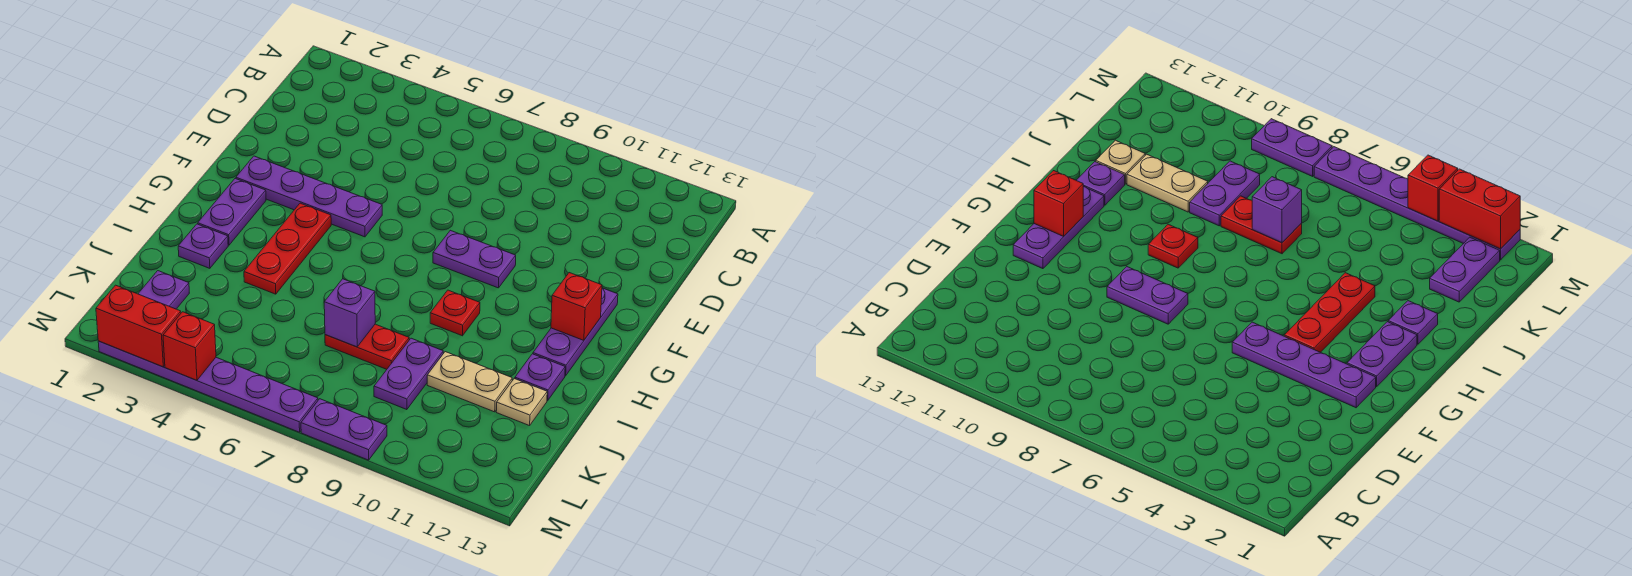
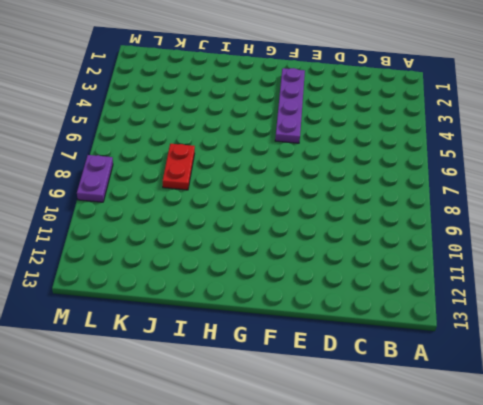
none -> purple 1x2 plate [433,230,516,288]
none -> purple 1x3 plate [533,288,618,376]
none -> purple 1x2 plate [198,179,266,245]

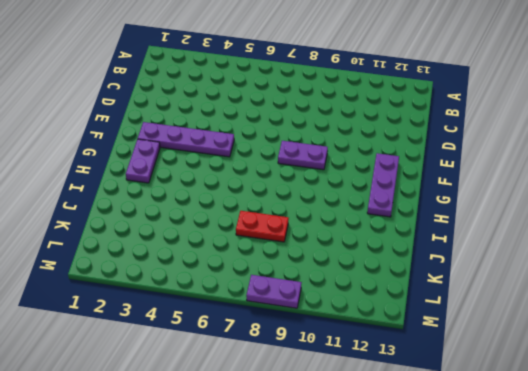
none -> red 1x3 plate [244,203,331,294]
none -> red 1x1 plate [430,290,480,336]
none -> purple 1x1 plate [178,224,228,268]

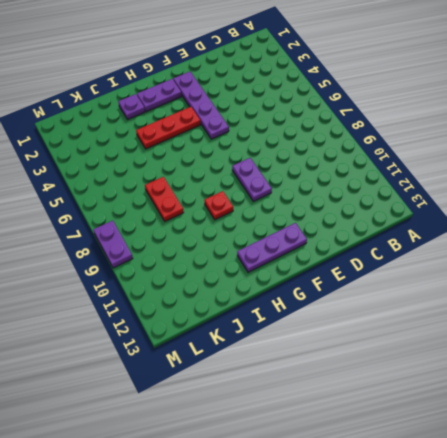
none -> purple 1x1 plate [515,354,565,400]
none -> purple 1x2 plate [374,338,443,410]
none -> tan 1x2 plate [427,352,512,412]

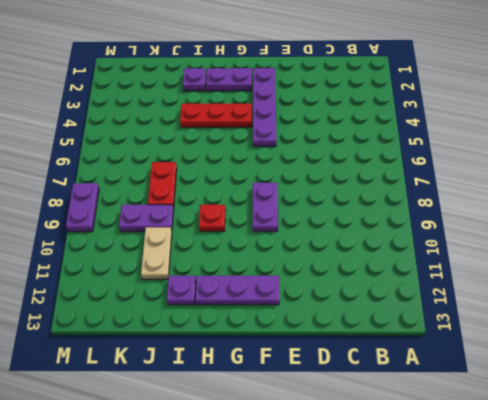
none -> tan 1x1 plate [496,379,547,426]
none -> purple 1x2 plate [138,271,189,309]
none -> purple 1x6 plate [98,341,318,432]

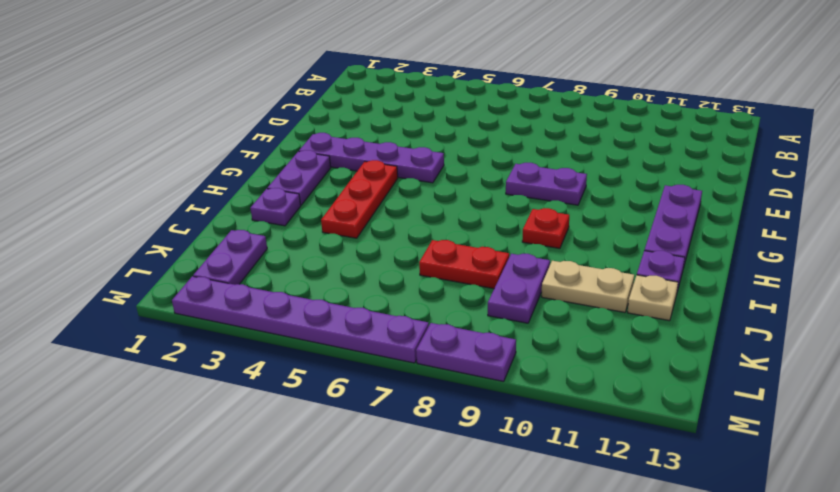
none -> red 1x1 brick [551,273,602,340]
none -> purple 1x1 brick [324,279,375,347]
none -> red 1x2 brick [96,285,181,367]

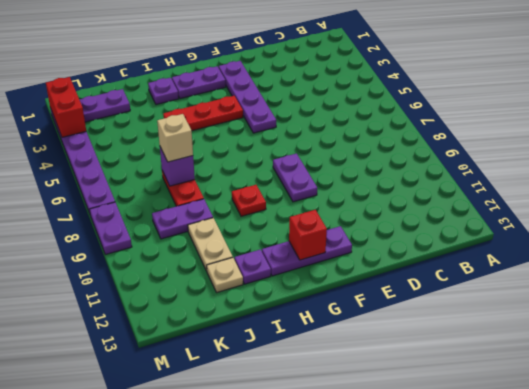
tan 1x1 brick [157,114,193,162] -> none
none -> red 1x1 brick [163,312,216,380]

